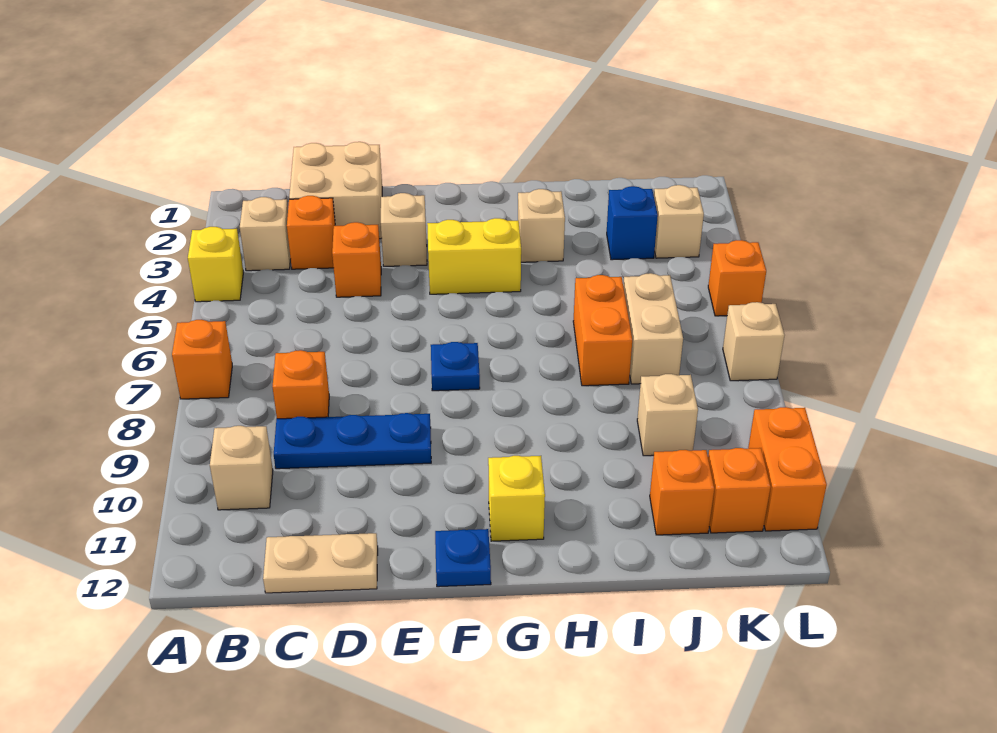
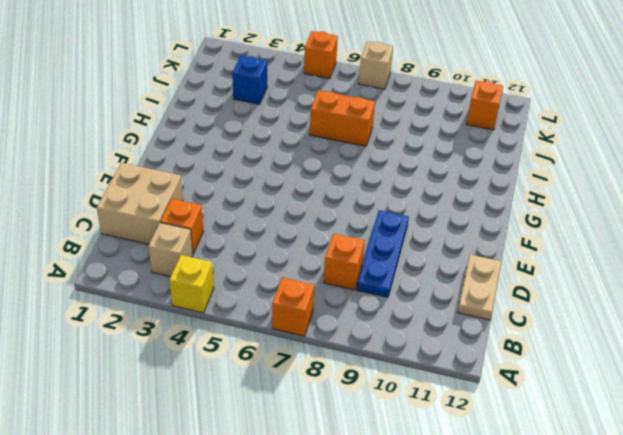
none -> tan 1x1 brick [210,426,273,510]
none -> orange 1x1 brick [332,222,381,297]
none -> tan 1x1 brick [381,193,427,266]

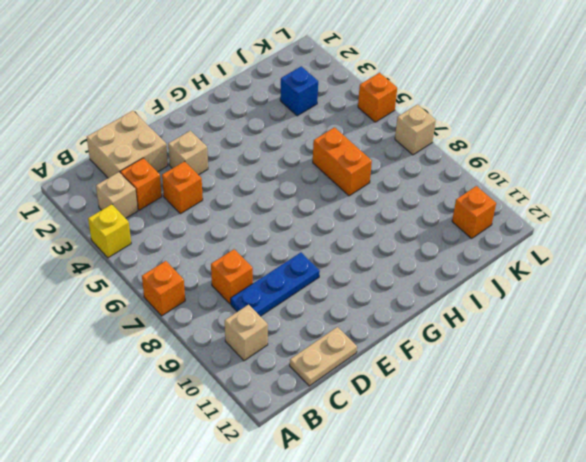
none -> yellow 1x2 brick [427,218,521,294]
none -> blue 1x1 plate [431,342,480,391]
none -> blue 1x1 plate [435,529,491,587]

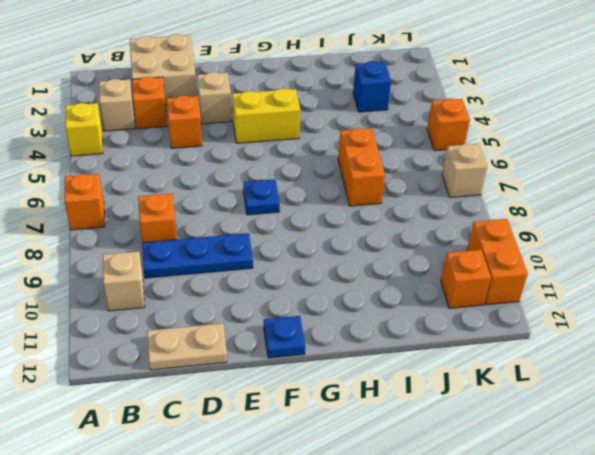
none -> yellow 1x1 brick [488,456,545,541]
none -> tan 1x1 brick [518,189,565,262]
none -> tan 1x2 brick [623,273,683,384]

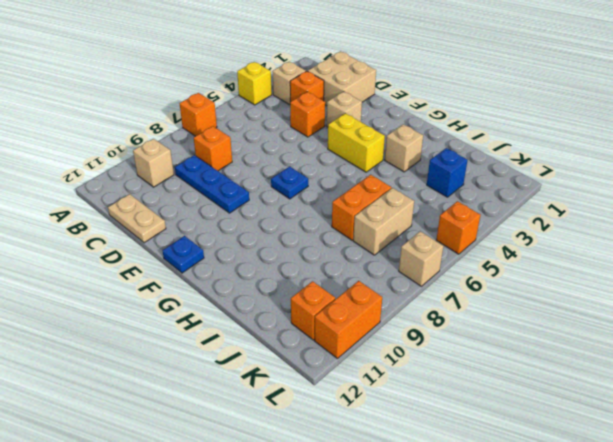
none -> yellow 1x1 brick [488,456,545,541]
none -> tan 1x1 brick [637,374,698,456]
none -> orange 1x1 brick [650,450,714,535]

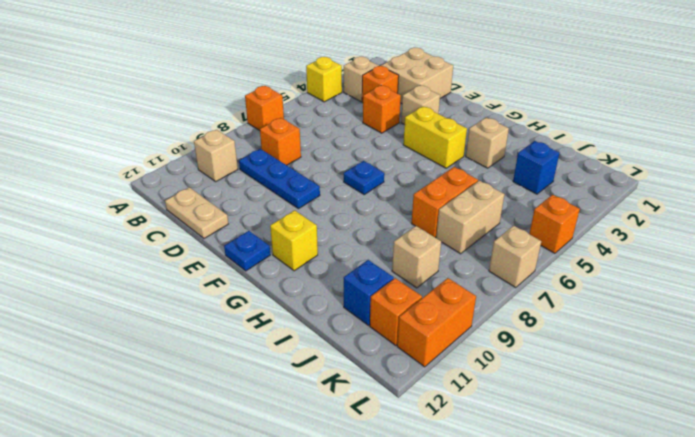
blue 1x1 brick [344,260,394,325] -> orange 1x1 brick [650,450,714,535]
none -> tan 1x1 brick [654,185,704,258]

